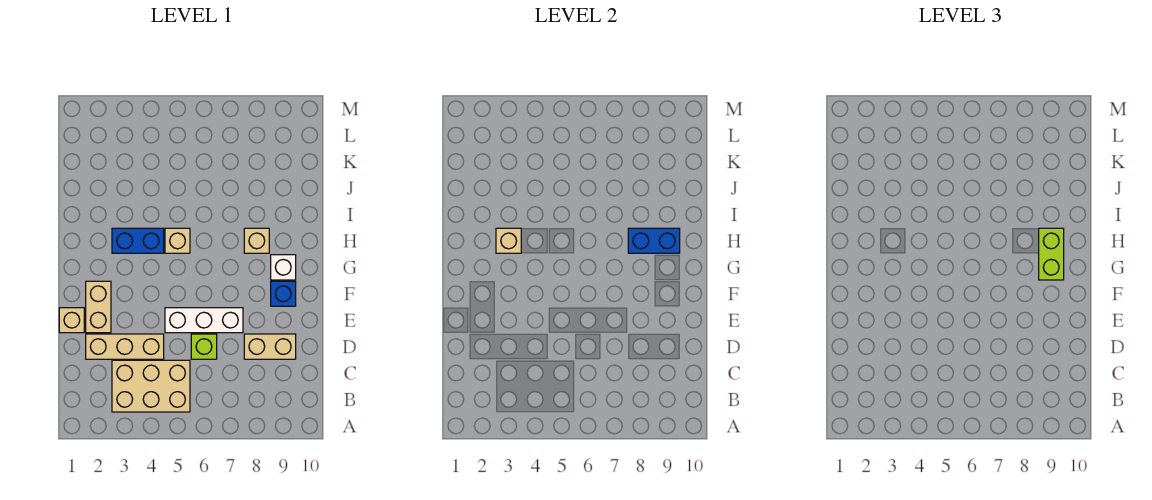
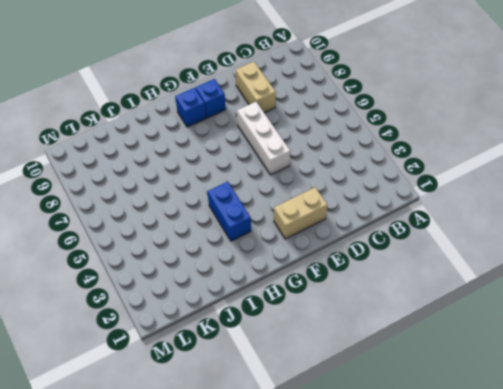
blue 1x1 brick [175,88,206,127] -> white 1x1 brick [271,255,296,280]
none -> tan 2x3 brick [112,360,190,412]
none -> tan 1x3 brick [86,334,164,359]
none -> lime 1x1 brick [191,334,217,359]

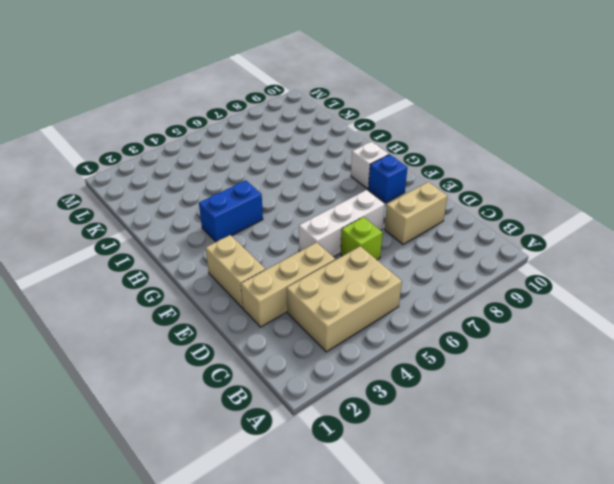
none -> tan 1x1 brick [59,308,84,333]
none -> tan 1x1 brick [165,228,190,253]
none -> tan 1x1 brick [244,228,269,253]

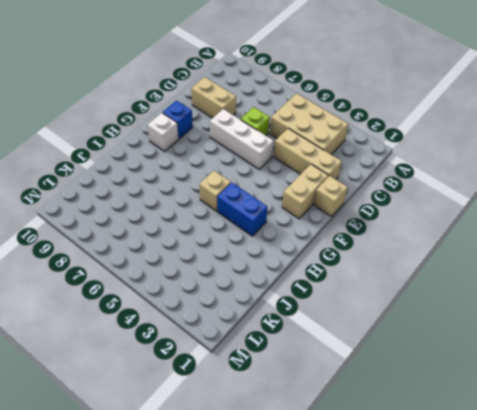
none -> tan 1x1 brick [244,228,269,253]
none -> tan 1x1 brick [496,228,521,253]
none -> blue 1x2 brick [628,228,680,253]

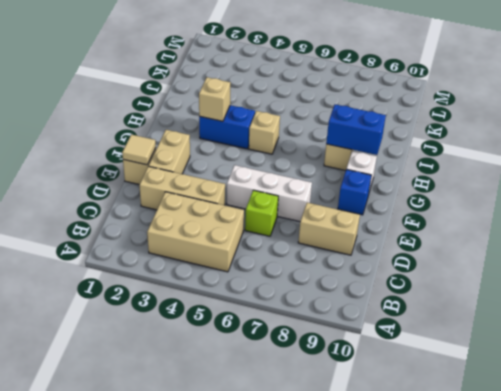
tan 1x1 tile [122,134,156,165] -> none
none -> lime 1x2 brick [1039,228,1064,280]

